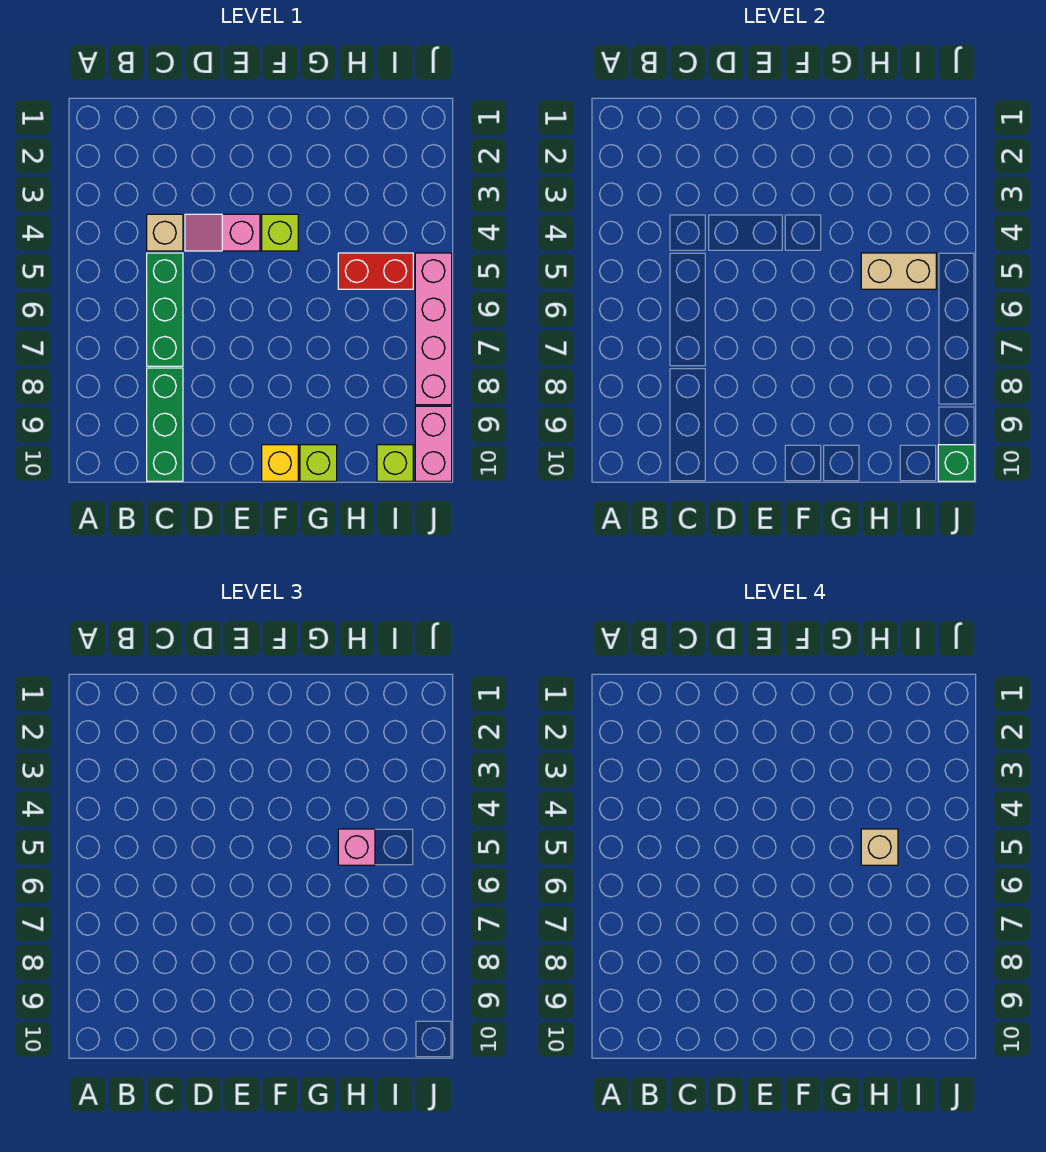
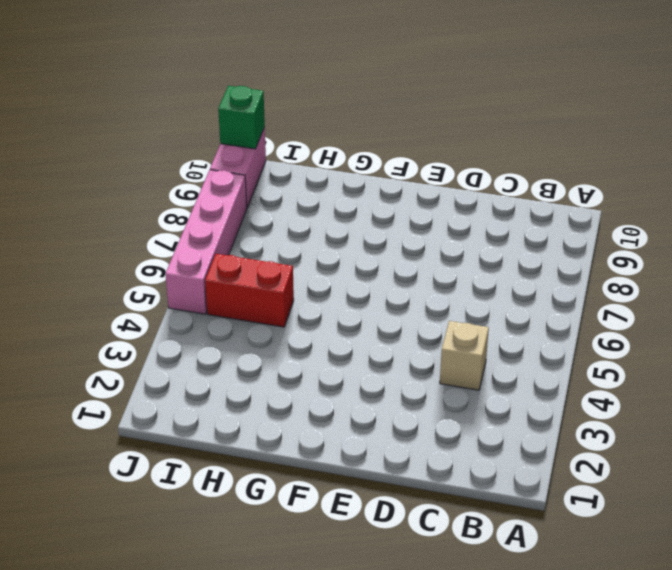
none -> green 1x3 brick [147,253,183,366]
none -> green 1x3 brick [147,368,183,481]
none -> pink 1x2 slope [185,214,260,251]

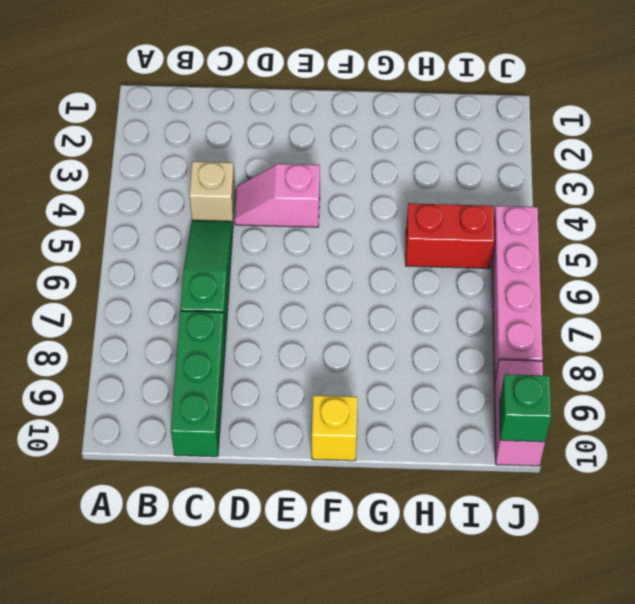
green 1x3 slope [180,221,233,336] -> green 1x3 brick [147,253,183,366]
none -> lime 1x1 brick [262,214,298,251]
none -> lime 1x1 brick [300,445,337,481]
none -> lime 1x1 brick [377,445,413,481]

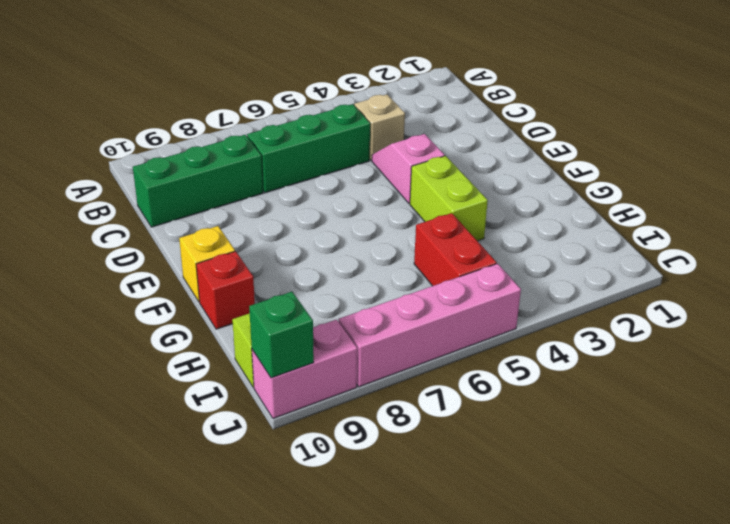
lime 1x2 brick [410,156,488,241] -> lime 1x1 brick [262,214,298,251]
red 1x1 brick [196,251,255,329] -> lime 1x1 brick [300,445,337,481]
none -> tan 1x2 brick [861,253,936,289]
none -> pink 1x1 brick [338,829,375,865]
none -> tan 1x1 brick [861,829,898,865]

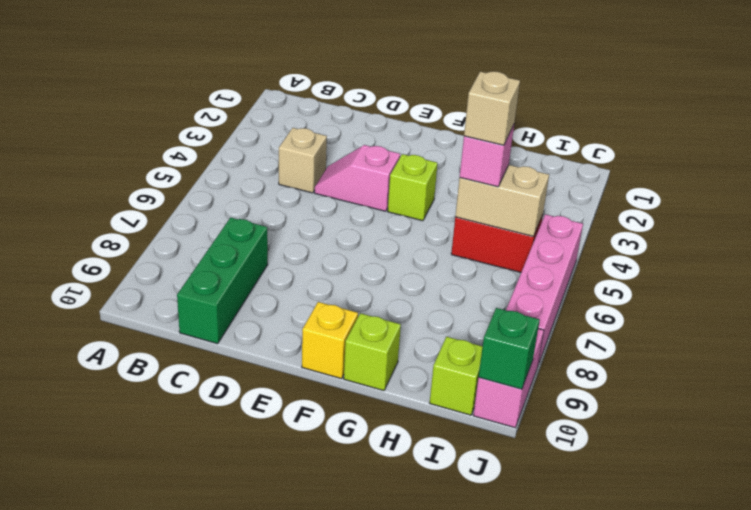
none -> green 1x3 brick [147,253,183,366]

